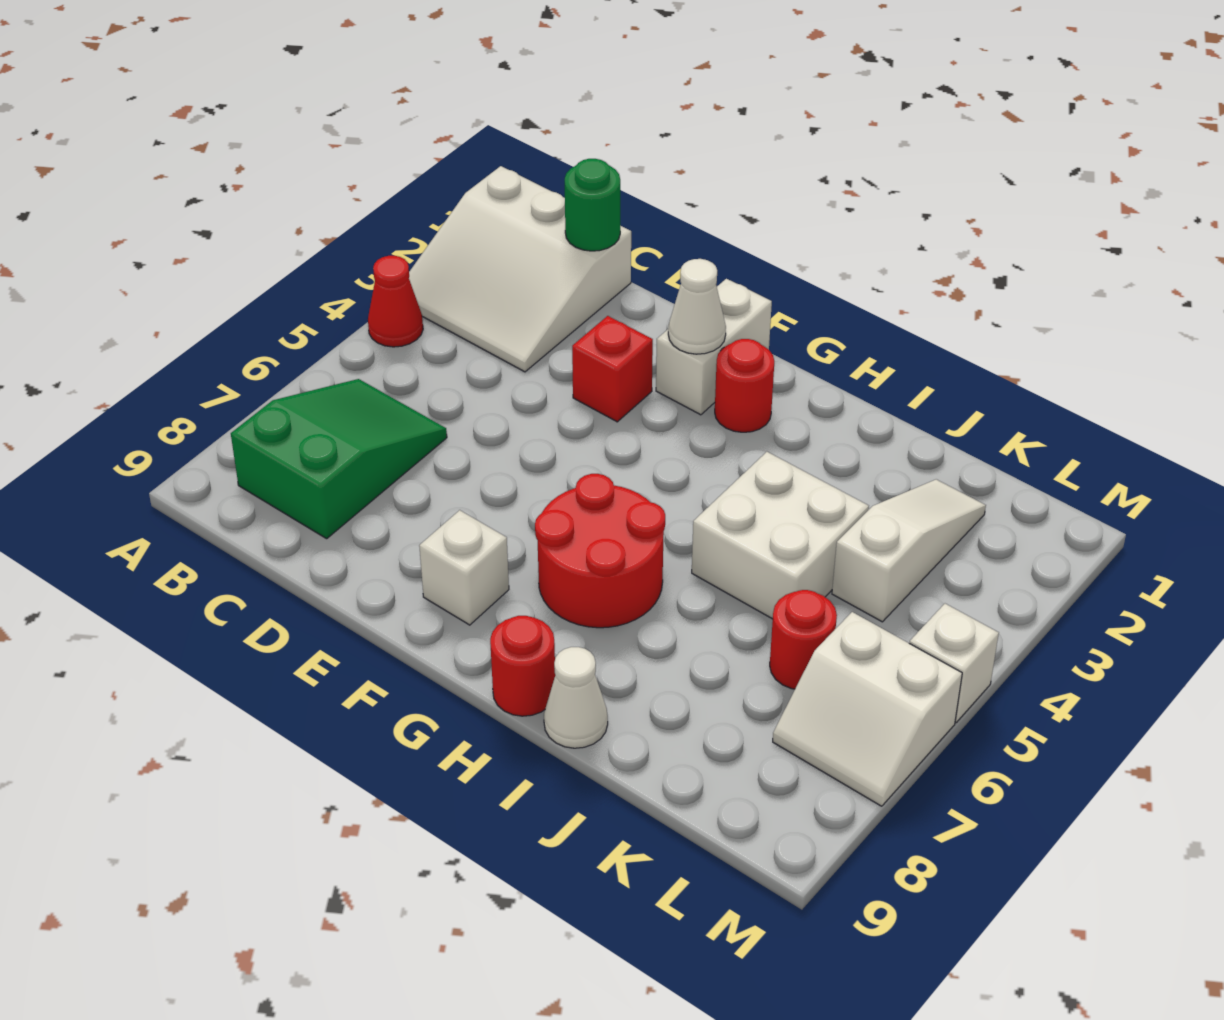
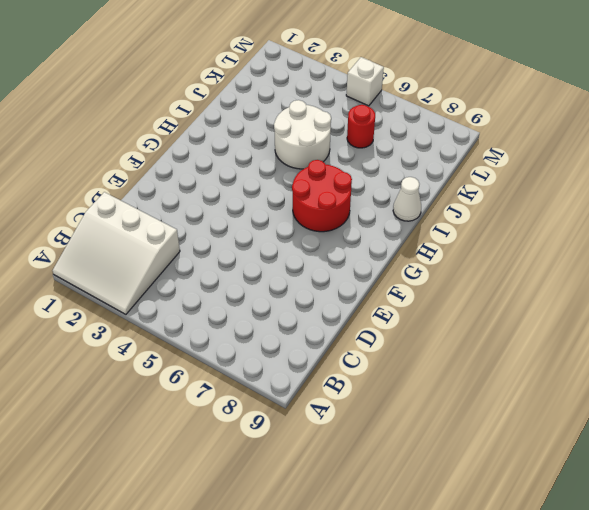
white 3x3 slope [53,192,180,314] -> white 3x3 slope turned to [409,166,631,372]
white 2x2 round brick [274,100,331,169] -> white 2x2 brick [692,452,869,619]
none -> red 1x1 cone [368,256,423,347]
none -> green 2x3 slope [231,379,447,539]
none -> red 1x1 brick [572,316,653,422]

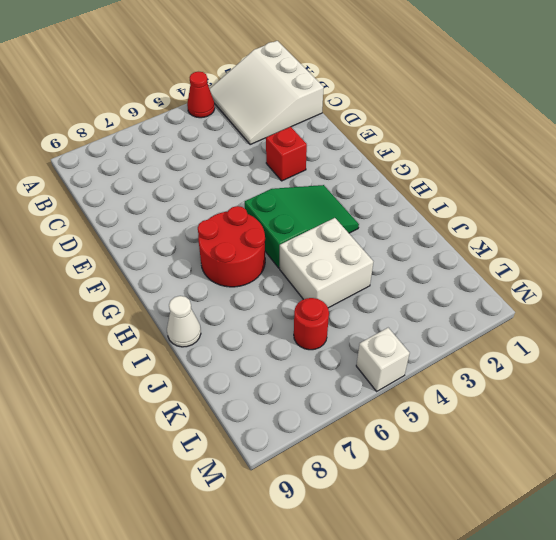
green 2x3 slope [245,185,359,268] -> green 2x3 slope moved to [231,379,447,539]
none -> white 1x2 brick [656,279,772,415]
none -> white 1x1 brick [419,510,509,625]
none -> red 1x1 round brick [715,339,774,432]

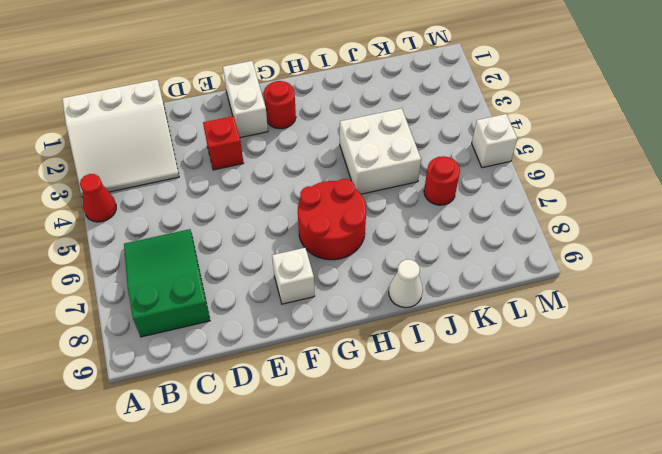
none -> red 1x1 round brick [490,616,555,716]
none -> white 1x3 slope [832,479,986,622]
none -> white 2x2 slope [773,612,962,806]

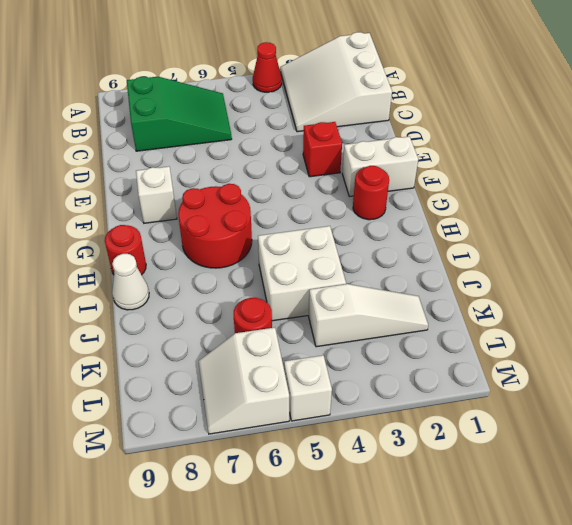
none -> green 1x1 round brick [565,159,620,251]
none -> white 1x1 cone [668,259,726,354]

